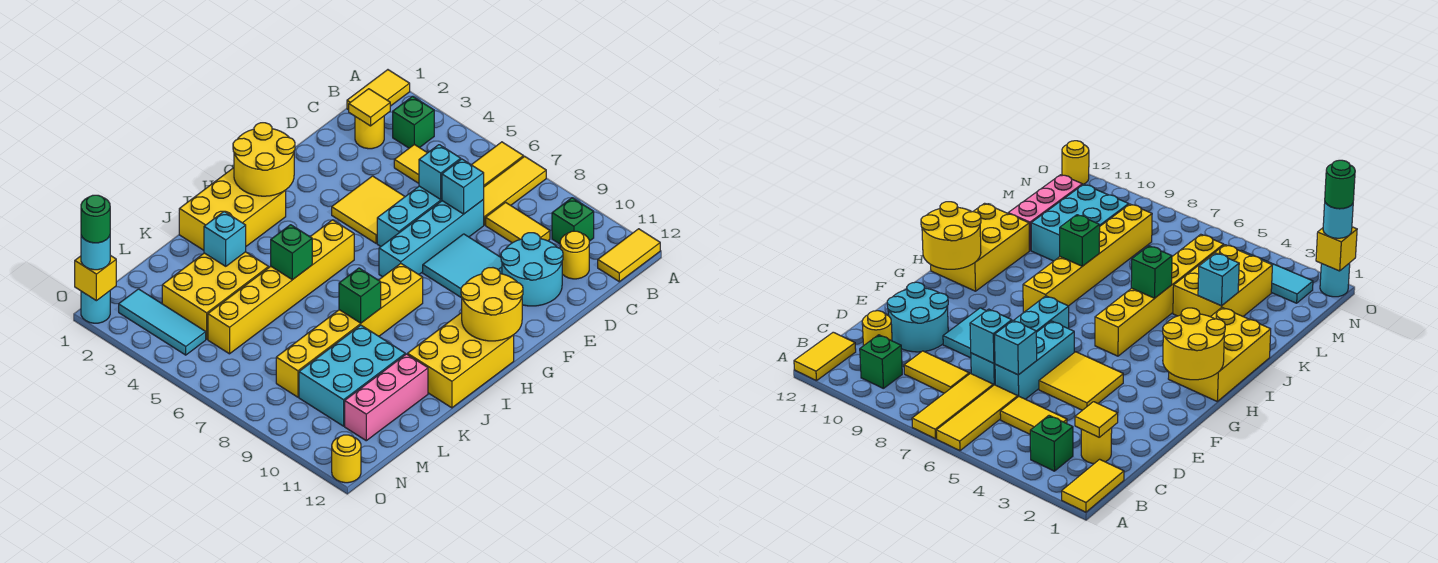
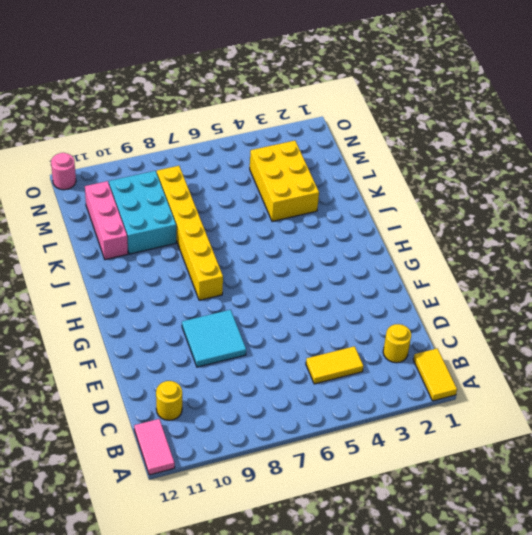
pink 1x2 tile [134,419,175,475] -> yellow 1x2 tile [598,229,660,282]
pink 1x1 round brick [51,153,76,190] -> yellow 1x1 round brick [332,435,361,483]
none -> yellow 1x3 tile [472,142,524,187]
none -> yellow 1x3 tile [483,156,546,225]
none -> green 1x1 brick [393,96,434,148]
none -> green 1x1 brick [552,198,594,244]

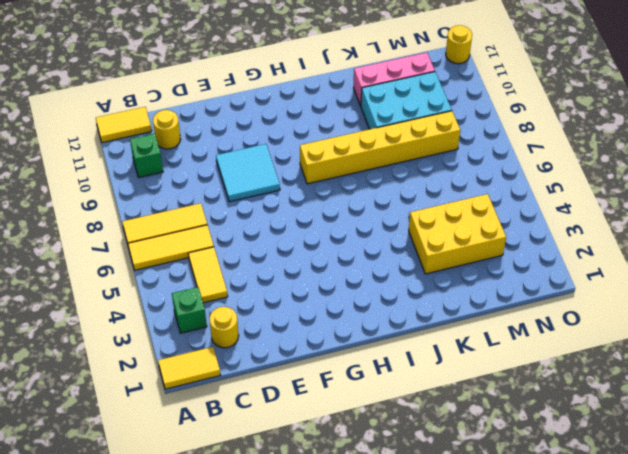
none -> yellow 1x2 tile [486,202,550,243]
none -> cyan 1x3 brick [377,186,442,246]
none -> cyan 1x4 brick [379,200,484,277]
none -> cyan 2x2 round brick [501,233,563,306]

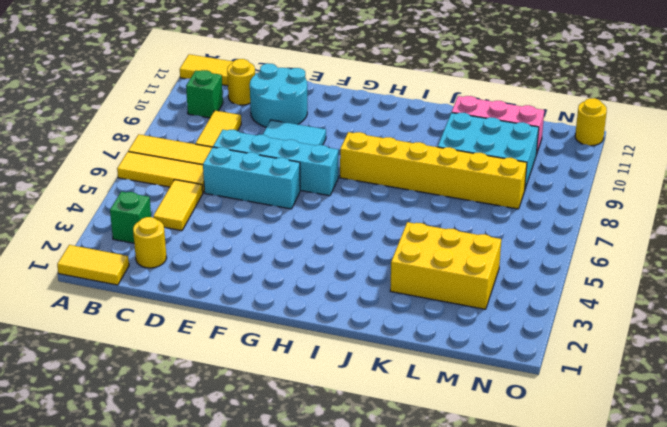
none -> yellow 2x2 tile [332,176,405,243]
none -> yellow 2x3 brick [179,168,286,250]
none -> yellow 1x6 brick [208,220,354,354]
none -> yellow 2x3 brick [407,313,514,408]

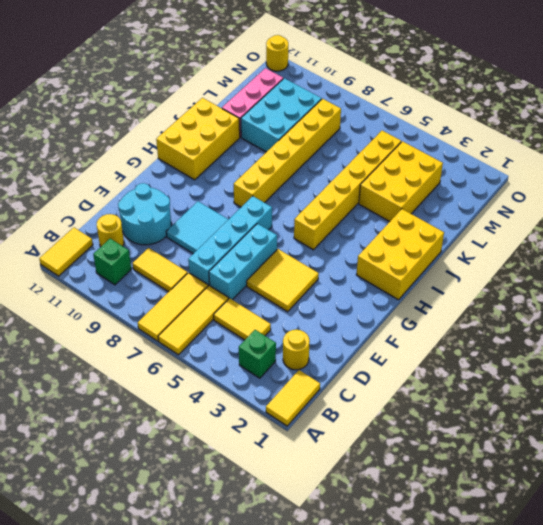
none -> cyan 1x3 tile [119,289,206,355]
none -> cyan 1x1 round brick [81,291,110,323]
none -> yellow 1x1 tile [349,89,390,126]
none -> cyan 1x1 brick [419,145,461,199]

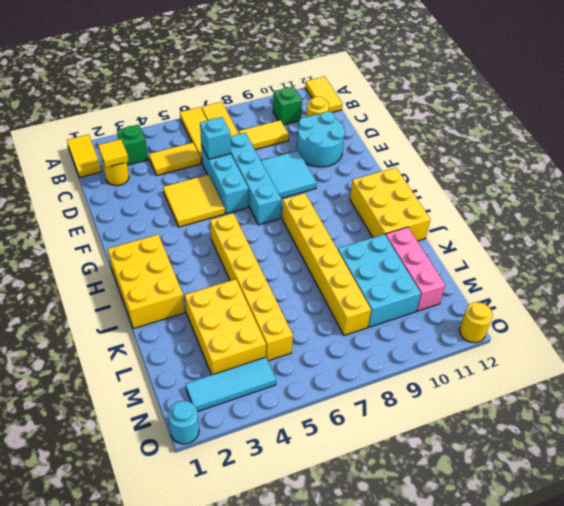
none -> cyan 1x1 brick [442,159,484,214]
none -> yellow 2x2 round brick [233,123,295,196]
none -> yellow 2x2 round brick [461,268,523,341]
none -> green 1x1 brick [271,225,312,280]

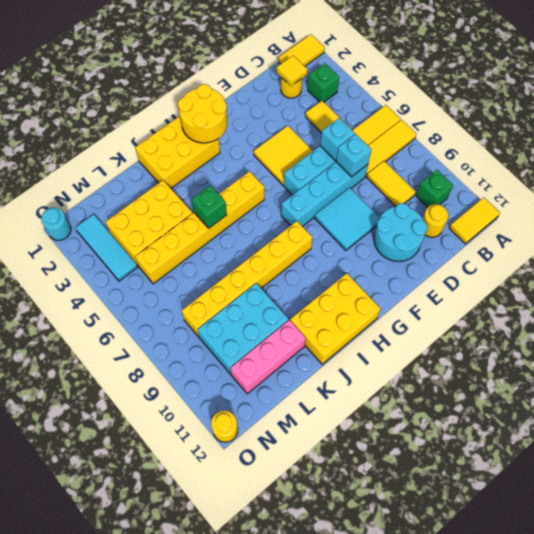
none -> yellow 2x2 round brick [461,268,523,341]
none -> green 1x1 brick [339,268,381,323]
none -> cyan 1x1 brick [204,211,246,266]
none -> yellow 1x1 brick [75,255,116,301]

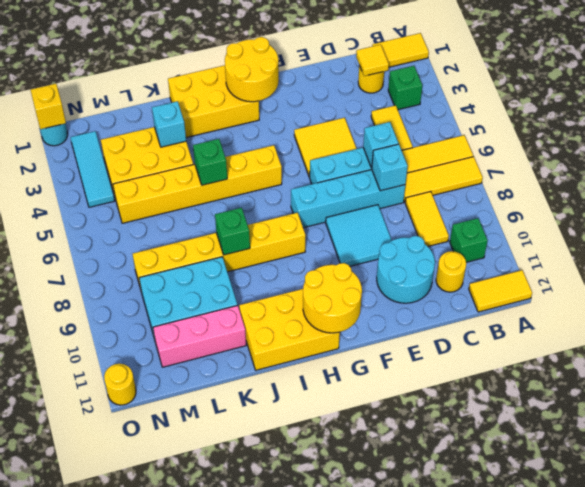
none -> cyan 1x1 round brick [81,236,110,270]
none -> green 1x1 round brick [81,195,110,243]

